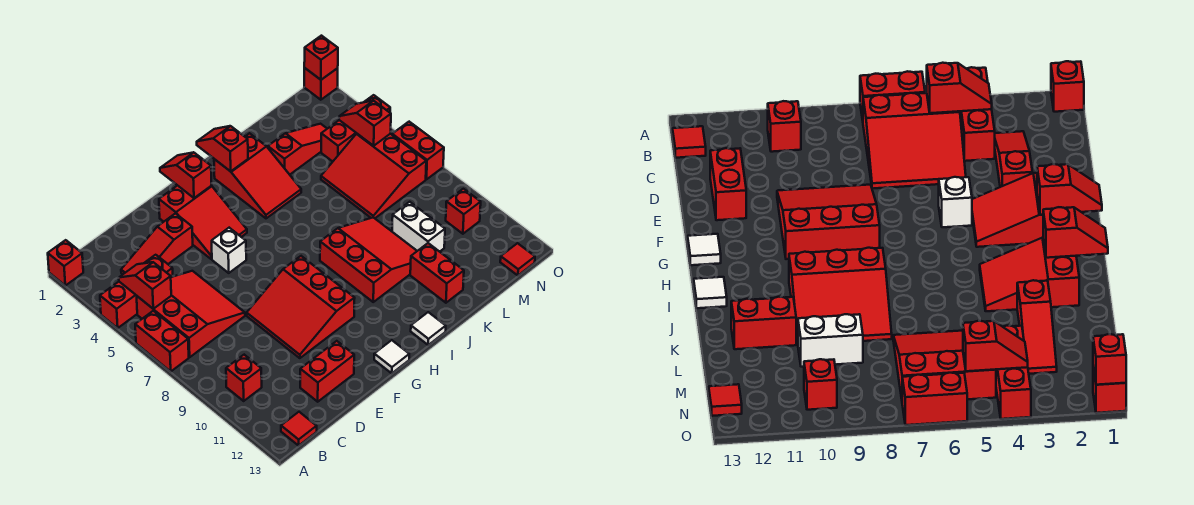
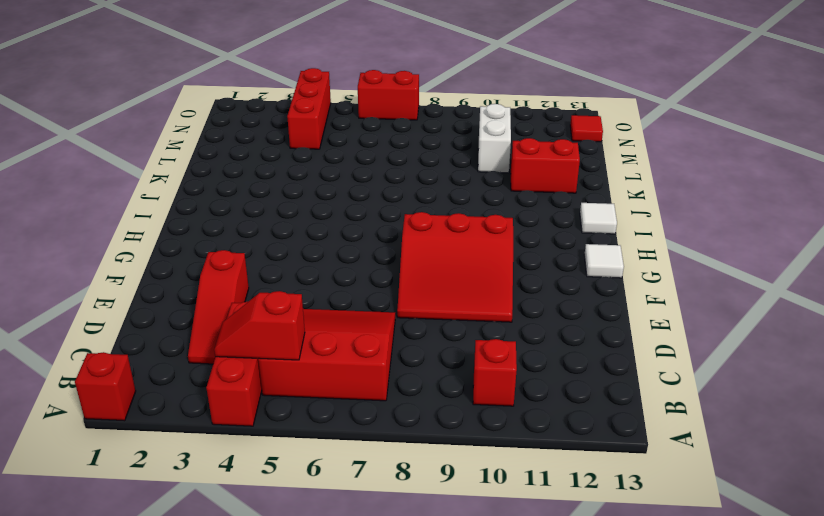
white 1x2 brick [478,104,511,173] -> white 1x2 brick turned to [392,202,445,252]
none -> red 1x2 brick [135,311,189,371]
none -> red 1x1 tile [281,412,317,446]
none -> red 1x2 brick [300,341,354,402]

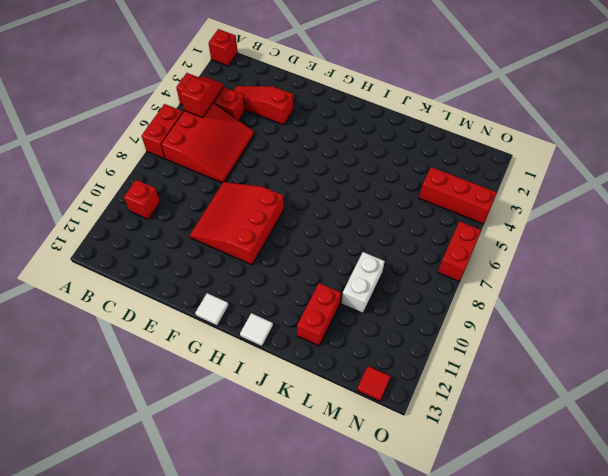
none -> red 1x1 tile [281,412,317,446]
none -> red 1x2 brick [300,341,354,402]
none -> red 2x3 slope [159,185,247,259]

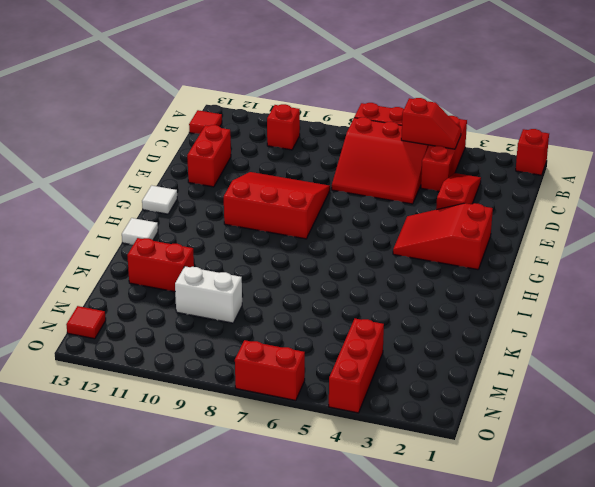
none -> white 1x1 brick [212,228,246,273]
none -> red 2x3 slope [214,133,301,218]
none -> red 3x3 slope [320,217,417,302]

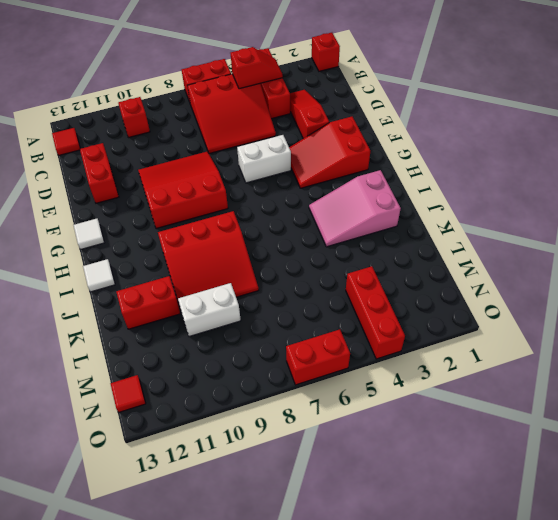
white 1x2 brick [237,135,291,183] -> white 1x1 brick [212,228,246,273]
pink 2x3 slope [309,170,401,247] -> red 2x3 slope [214,133,301,218]
none -> red 1x3 slope [268,124,327,175]
none -> red 3x3 slope [321,134,426,218]
none -> red 1x1 brick [446,189,481,234]

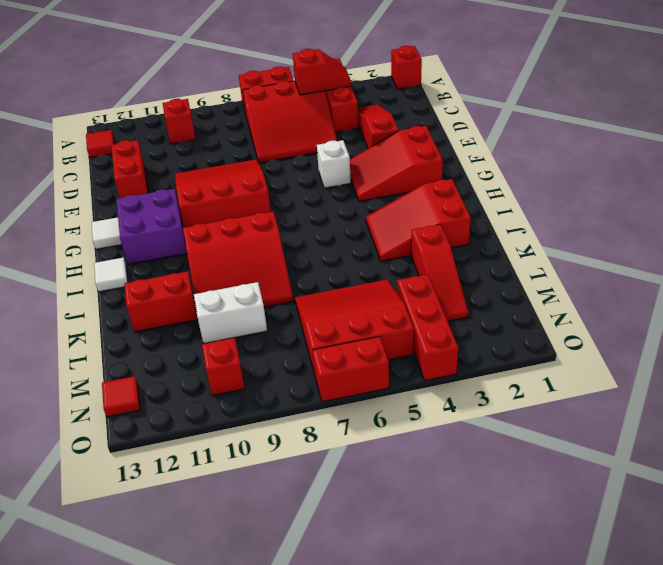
purple 2x2 brick [116,189,187,264] -> none
none -> red 1x1 brick [304,68,338,100]
none -> red 1x2 slope [160,152,212,198]
none -> red 1x2 slope [197,126,248,171]

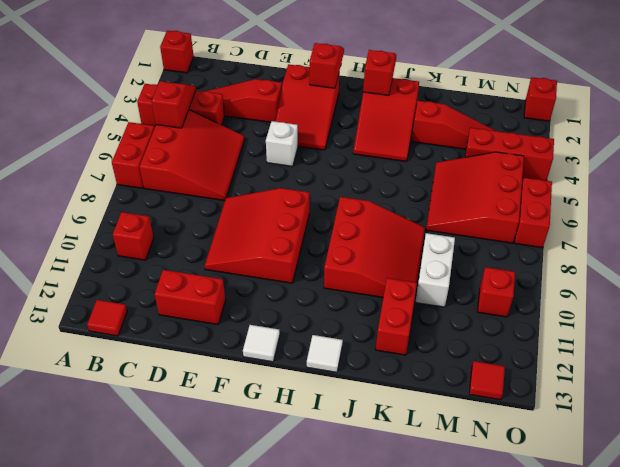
none -> red 1x2 slope [339,101,391,146]
none -> red 1x1 brick [304,36,338,80]

